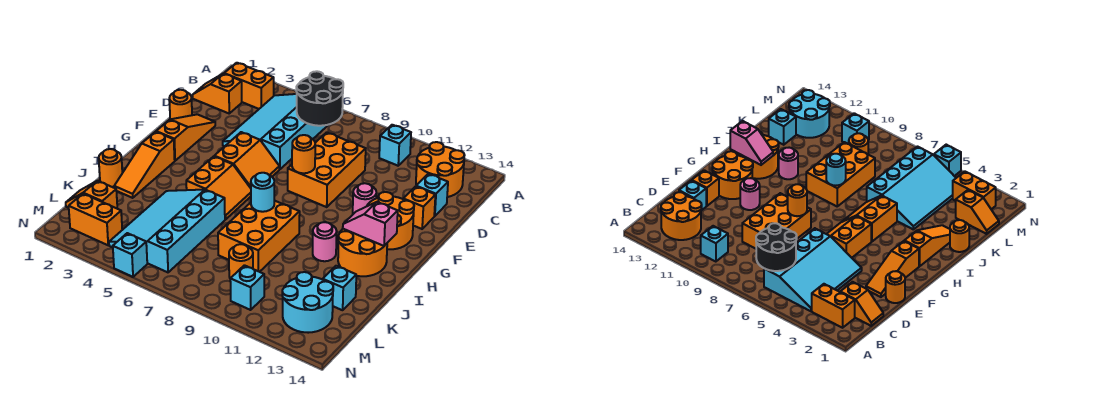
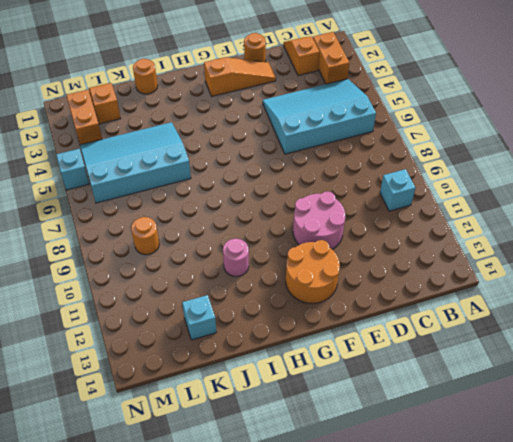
pink 2x2 round brick [293,192,345,249] -> pink 1x1 round brick [353,183,376,214]
none -> orange 2x2 round brick [416,142,464,197]
none -> orange 2x3 brick [288,132,366,207]
none -> cyan 1x1 brick [416,174,448,216]
none -> orange 1x1 brick [403,186,435,229]

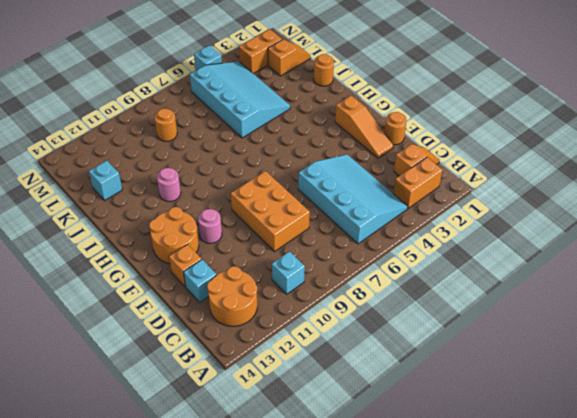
none -> orange 2x2 slope [214,132,279,188]
none -> orange 1x3 slope [114,132,175,198]
none -> orange 2x2 slope [186,156,251,220]
none -> orange 2x2 round brick [338,229,387,276]

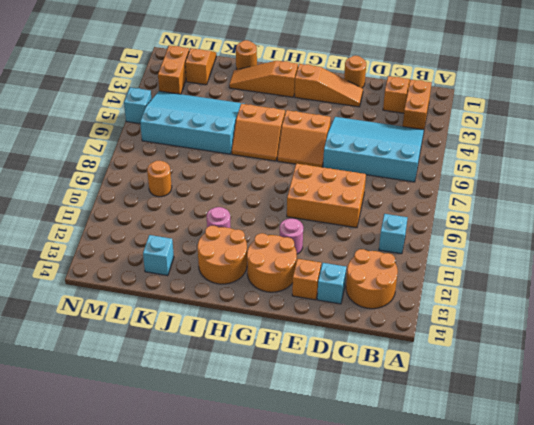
none -> orange 2x3 brick [218,201,300,272]
none -> cyan 2x2 round brick [282,272,333,333]
none -> cyan 1x1 brick [230,265,264,310]
none -> black 2x2 round brick [296,71,343,126]

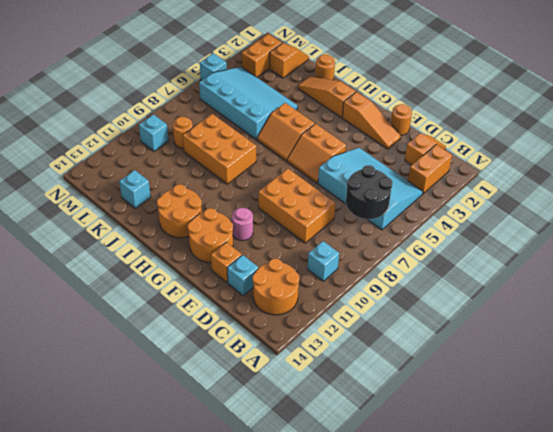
none -> pink 1x1 round brick [313,222,337,261]
none -> cyan 2x2 round brick [282,272,333,333]
none -> orange 1x1 round brick [292,135,315,173]
none -> pink 1x2 slope [343,202,398,246]

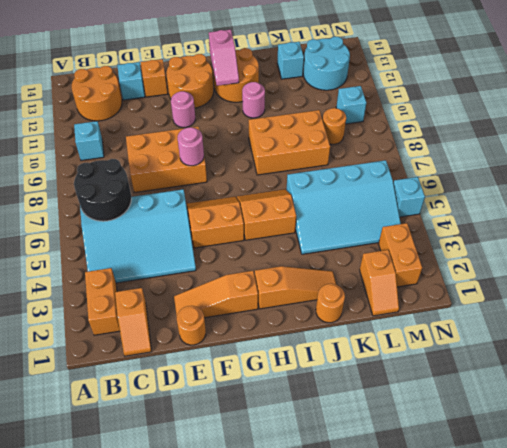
pink 1x1 round brick [178,127,204,166] -> orange 1x1 round brick [292,135,315,173]
none -> cyan 1x1 round brick [251,173,274,212]

